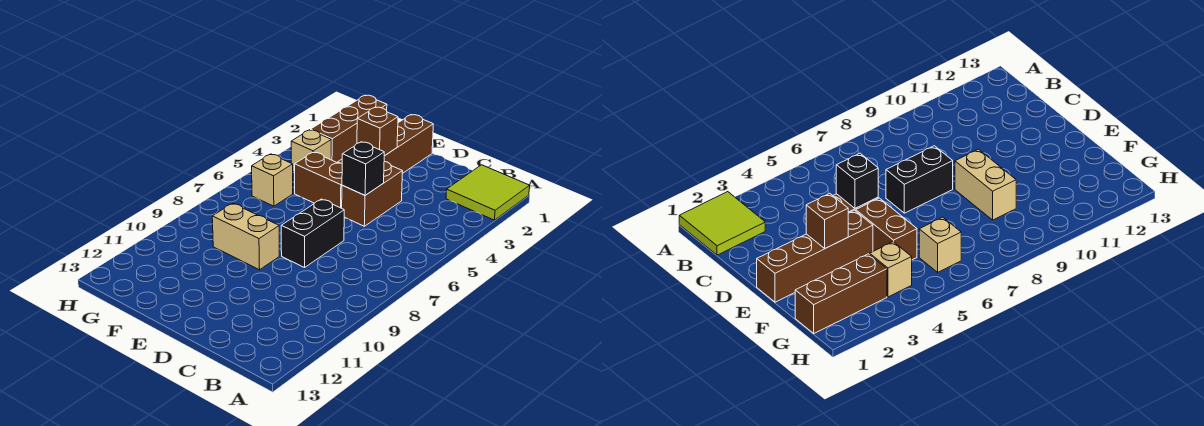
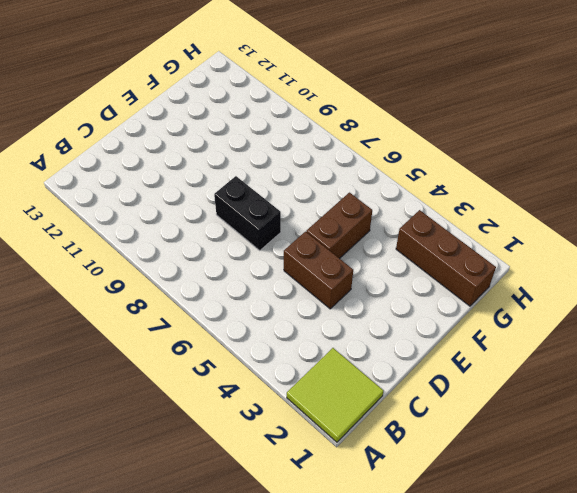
none -> brown 1x4 brick [338,115,433,174]
none -> tan 1x2 brick [212,203,279,270]

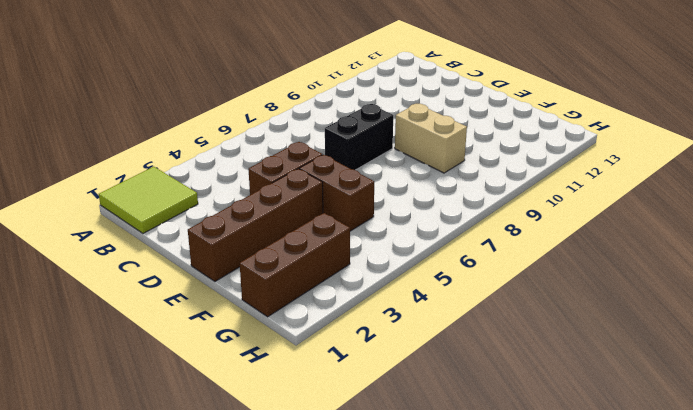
none -> tan 1x1 brick [291,130,331,173]
none -> tan 1x1 brick [252,154,293,206]

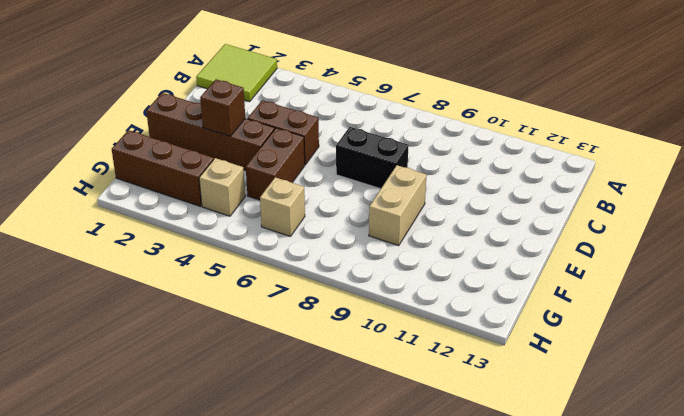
none -> black 1x1 brick [342,142,384,195]

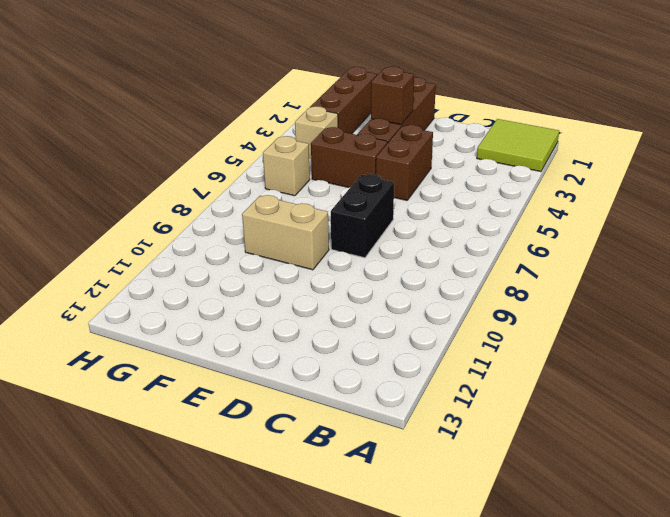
none -> black 1x1 brick [342,142,384,195]

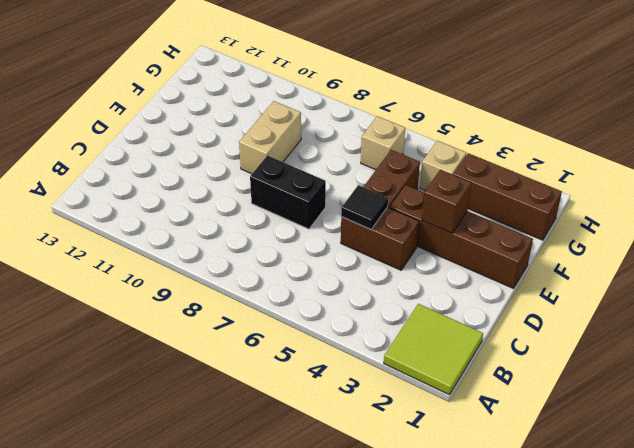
black 1x1 tile [341,185,388,229] -> black 1x1 brick [342,142,384,195]

